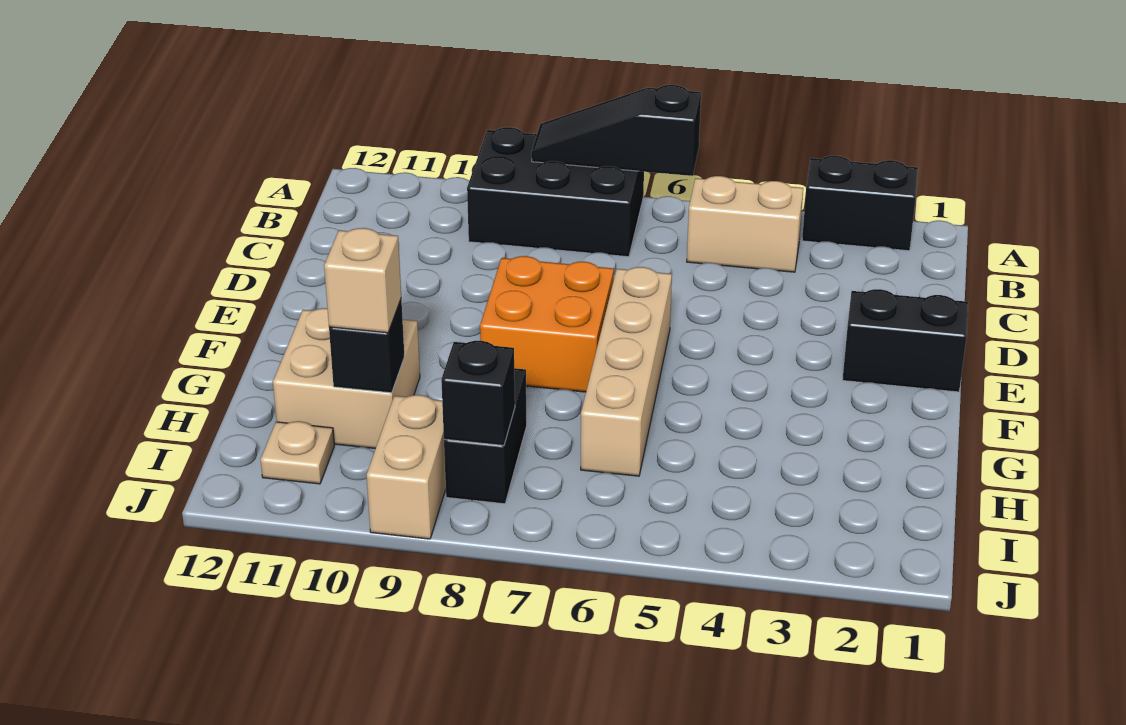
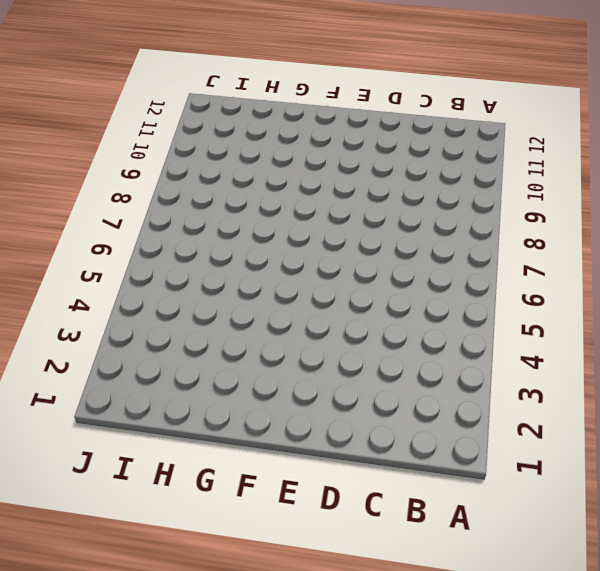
none -> black 1x2 brick [802,156,918,251]
none -> black 2x3 brick [467,127,644,257]
none -> tan 1x2 brick [687,176,803,272]

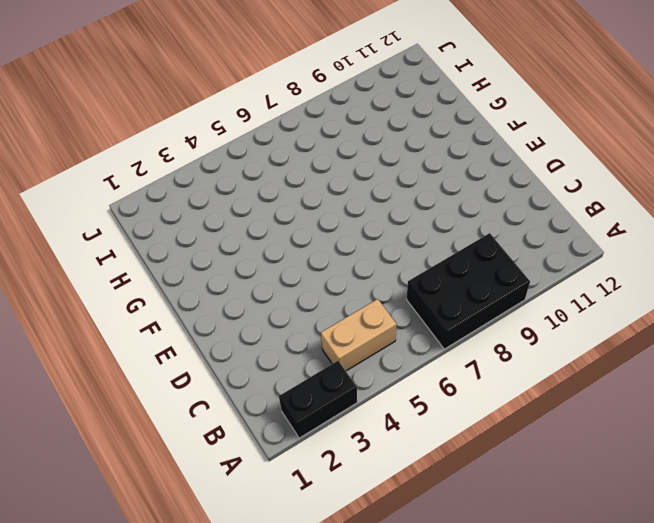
none -> black 1x2 brick [843,289,968,392]
none -> tan 1x4 brick [581,267,672,476]
none -> orange 2x2 brick [480,256,614,392]

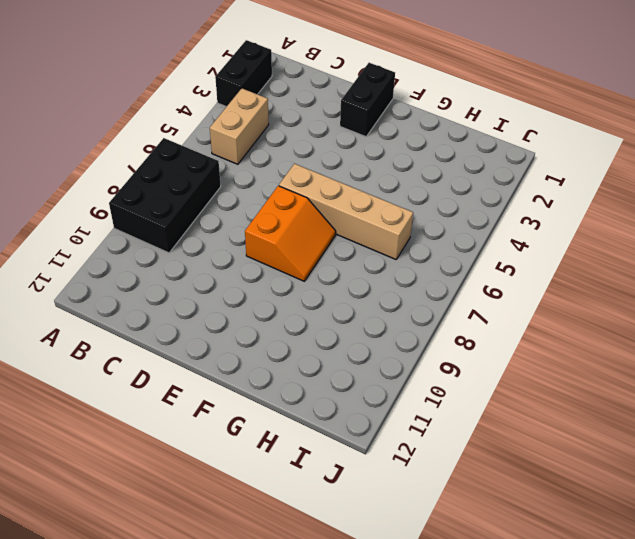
orange 2x2 slope [245,186,336,281] -> orange 2x2 brick [480,256,614,392]
none -> tan 2x2 brick [273,308,420,449]
none -> black 1x2 brick [444,368,527,504]
none -> tan 1x2 brick [367,395,446,539]

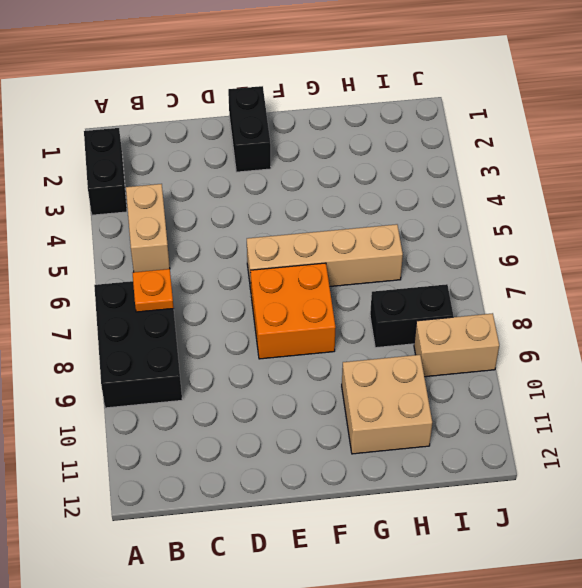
orange 1x1 plate [133,269,174,312] -> none
none -> tan 1x1 plate [261,421,334,484]
none -> black 1x3 slope [531,85,701,176]
none -> black 1x1 brick [329,299,405,393]

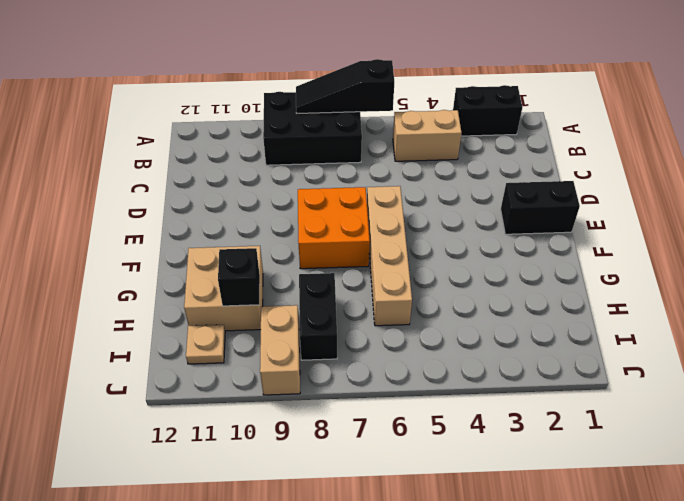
none -> black 1x1 brick [441,341,515,445]
none -> tan 1x1 brick [324,228,401,333]

